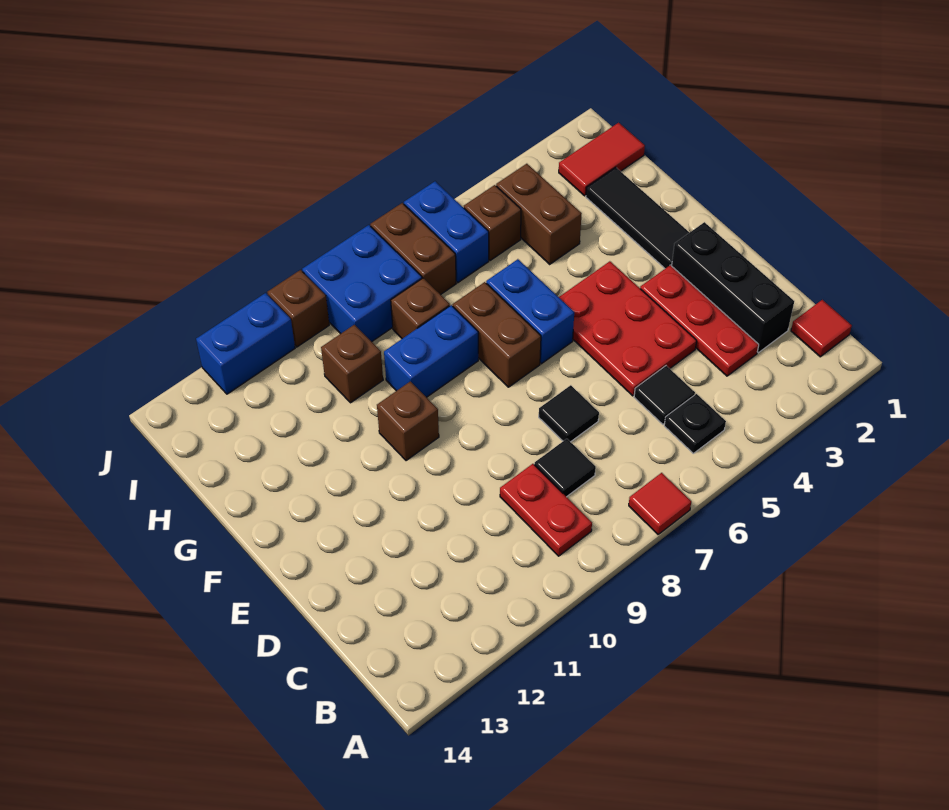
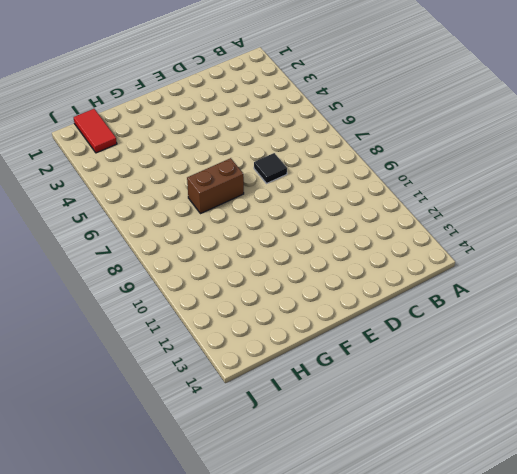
none -> red 1x1 tile [629,473,691,535]
none -> red 1x1 tile [791,300,852,357]
none -> black 1x1 plate [664,394,726,453]

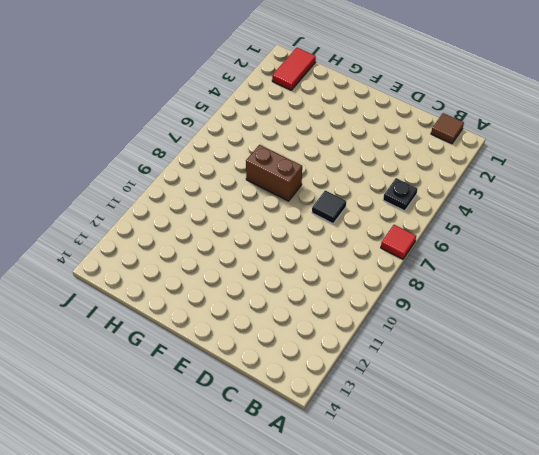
brown 1x1 tile [431,113,464,144] -> red 1x1 tile [791,300,852,357]
none -> red 1x2 plate [500,464,592,556]
none -> black 1x3 brick [672,222,794,353]
none -> red 1x3 plate [640,265,759,376]

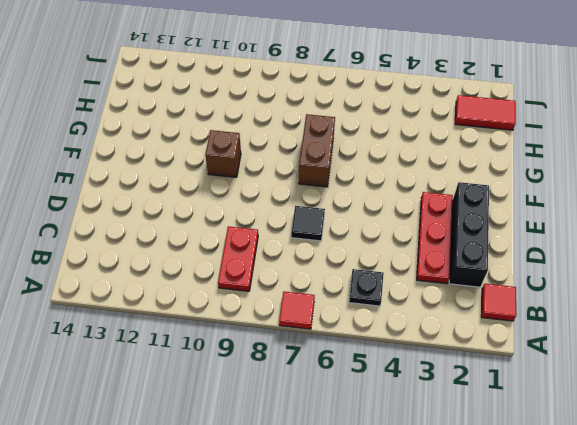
none -> black 1x1 tile [634,366,695,424]
none -> black 1x1 tile [534,439,596,497]
none -> red 2x3 plate [559,261,697,396]

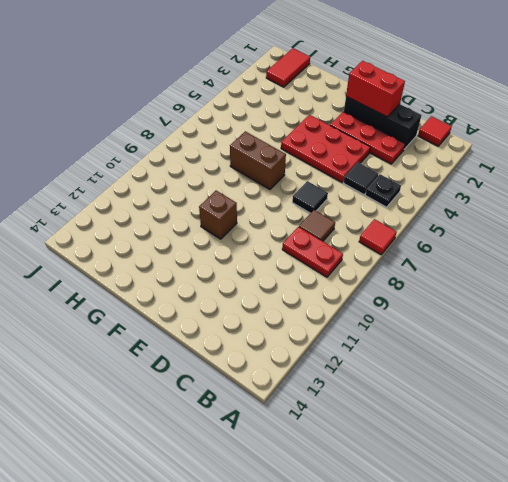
brown 1x1 tile [299,210,335,241] -> black 1x1 tile [534,439,596,497]
red 1x2 brick [346,61,405,117] -> none
none -> black 1x3 tile [586,167,690,268]
none -> blue 1x2 brick [486,259,574,364]
none -> blue 1x2 brick [384,305,478,397]

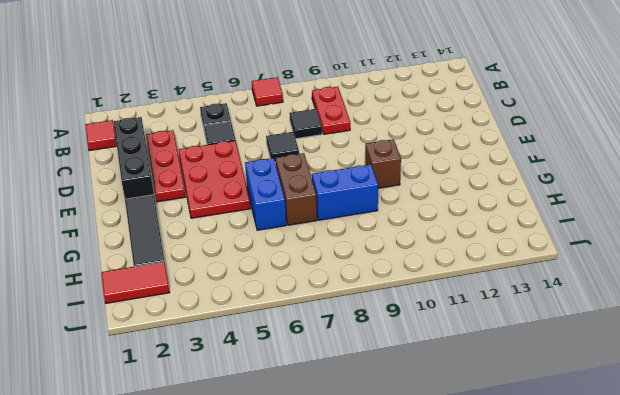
none -> brown 1x2 brick [496,164,582,264]
none -> brown 1x1 brick [391,278,450,339]
none -> brown 1x1 brick [321,325,383,403]

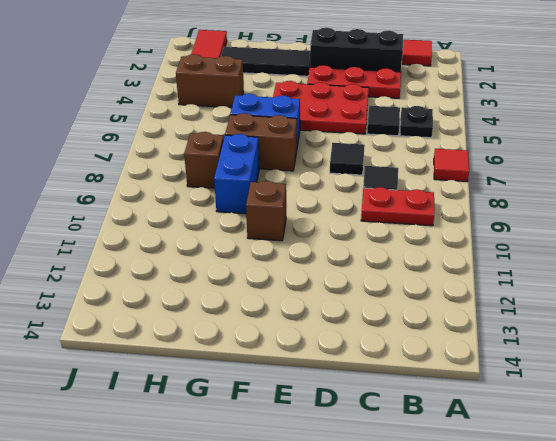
none -> brown 1x1 brick [321,325,383,403]
none -> brown 1x1 brick [464,185,521,261]
none -> blue 1x2 brick [404,181,489,283]

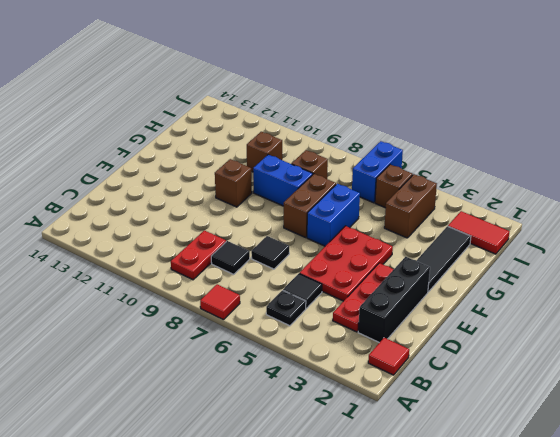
none -> brown 1x2 brick [370,203,456,295]
none -> blue 2x2 brick [302,225,422,342]
none -> brown 1x1 brick [267,270,329,347]

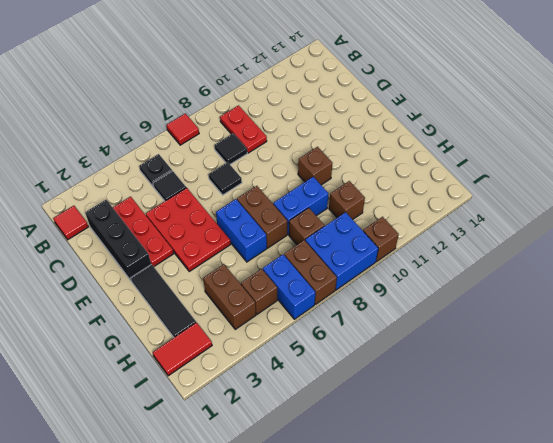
none -> blue 1x2 brick [196,293,295,394]

